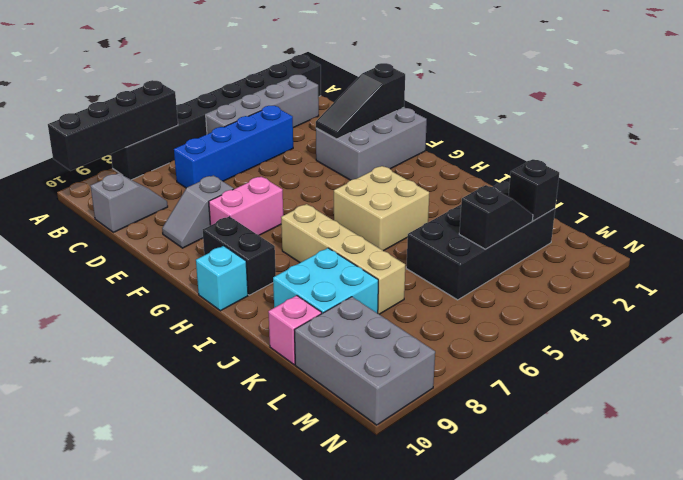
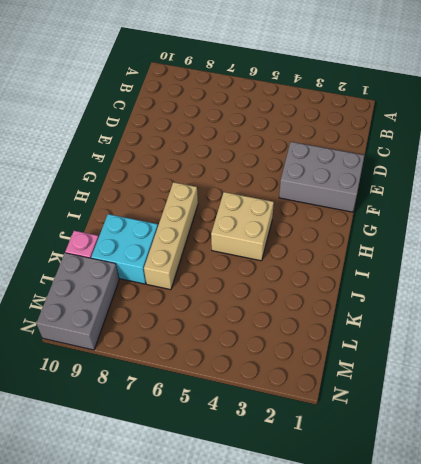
none -> black 1x8 brick [111,55,321,180]
none -> grey 1x4 brick [206,75,319,134]
none -> blue 1x4 brick [174,106,293,188]

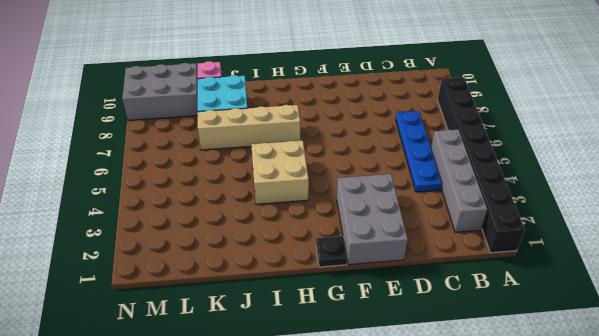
blue 1x4 plate [396,111,442,192] -> blue 1x4 brick [174,106,293,188]
black 1x1 plate [316,236,347,267] -> none
none -> grey 1x2 slope [91,173,168,232]
none -> grey 1x2 slope [162,175,234,248]
none -> pink 1x2 brick [209,176,283,235]

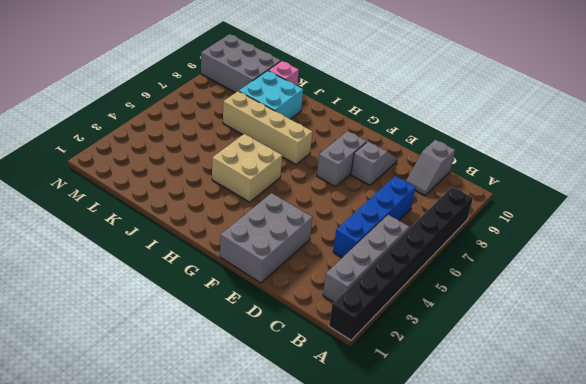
grey 1x2 brick [317,131,367,187] -> pink 1x2 brick [209,176,283,235]
none -> black 1x2 brick [203,216,276,295]
none -> cyan 1x1 brick [196,246,248,311]
none -> black 2x4 brick [406,181,555,300]

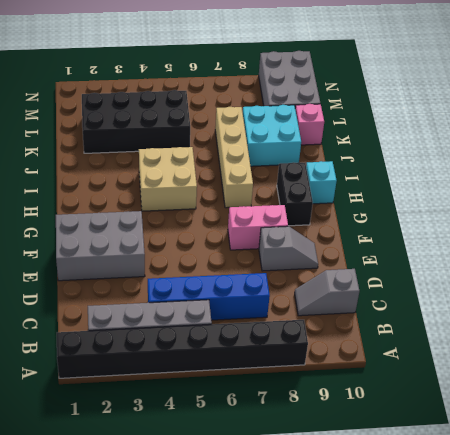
none -> black 1x4 brick [48,80,178,171]
none -> black 1x3 slope [316,63,405,139]
none -> black 1x1 brick [508,160,559,221]

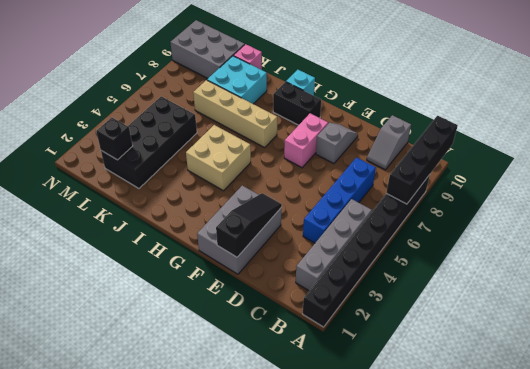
none -> black 1x2 slope [459,185,533,249]

